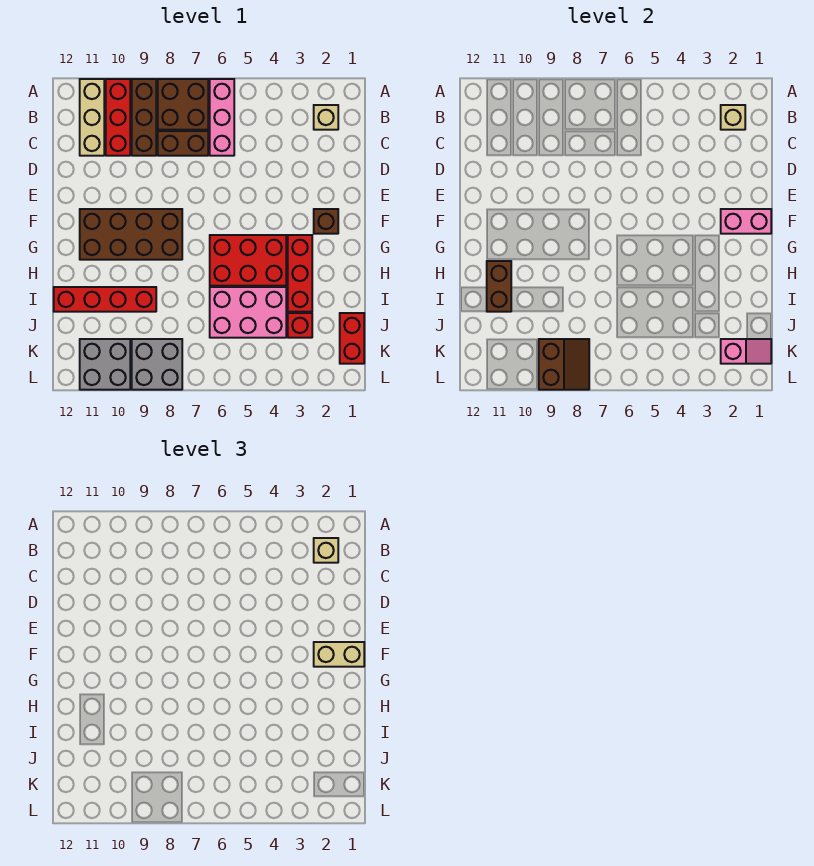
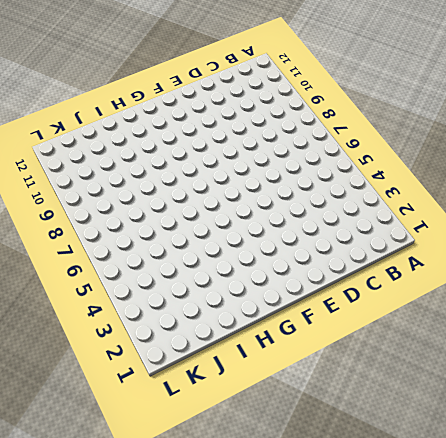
none -> pink 1x3 brick [210,79,234,156]
none -> brown 2x2 brick [158,79,208,130]
none -> brown 1x3 brick [132,79,156,156]

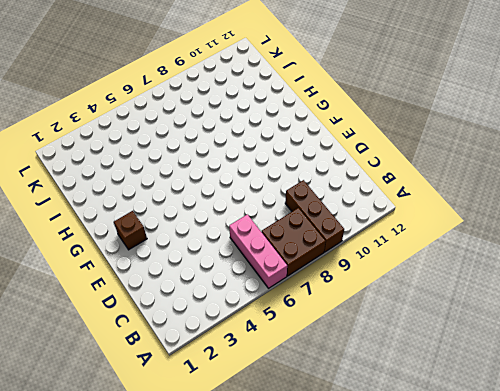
none -> red 1x3 brick [106,79,130,156]
none -> tan 1x3 brick [80,79,104,156]
none -> tan 1x1 brick [314,105,338,130]

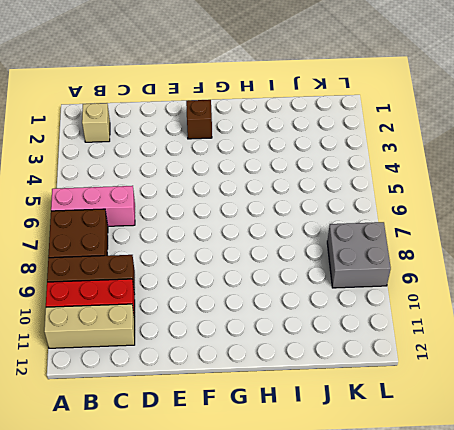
none -> brown 1x2 brick [158,131,208,156]
none -> brown 2x4 brick [80,209,182,260]
none -> red 1x3 brick [288,235,312,312]

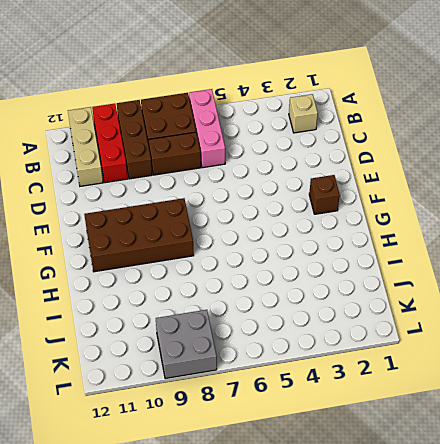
none -> red 1x3 brick [288,235,312,312]
none -> red 2x3 brick [210,235,286,286]
none -> pink 2x3 brick [210,287,286,338]

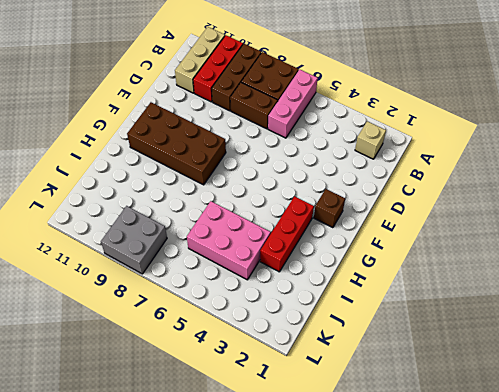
none -> red 2x3 brick [210,235,286,286]
none -> red 1x4 brick [54,287,156,312]
none -> red 1x2 brick [340,313,364,364]

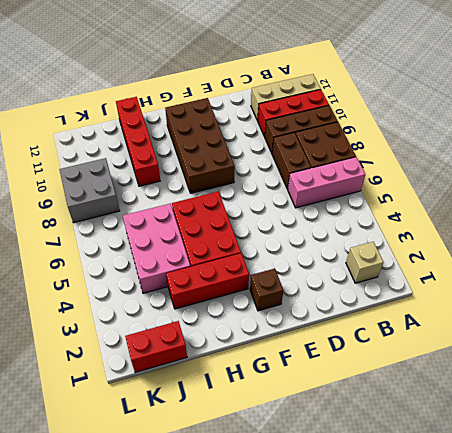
none -> red 1x1 brick [288,313,312,338]
none -> grey 2x2 brick [80,339,130,390]
none -> tan 1x1 brick [721,105,745,130]

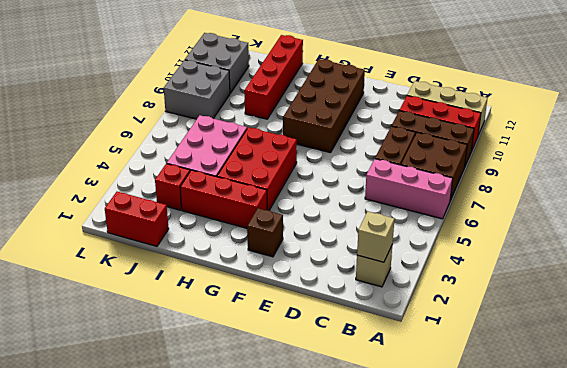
none -> pink 1x2 brick [721,209,771,234]
none -> brown 1x2 brick [487,261,511,312]
none -> pink 1x2 slope [721,339,771,364]

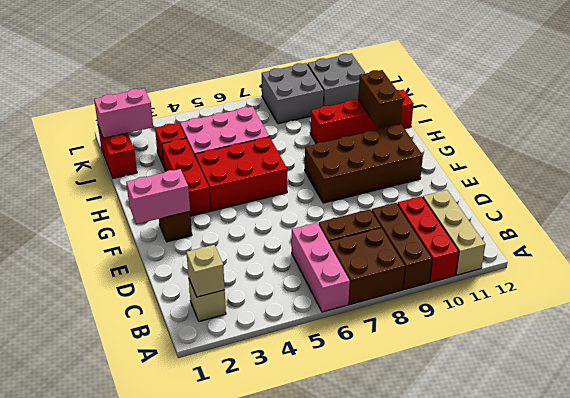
pink 1x2 brick [94,88,153,138] -> pink 1x2 slope [721,339,771,364]
none -> brown 2x2 slope [539,339,589,390]
none -> tan 1x1 brick [314,538,338,563]
none -> tan 1x2 brick [314,642,364,667]

